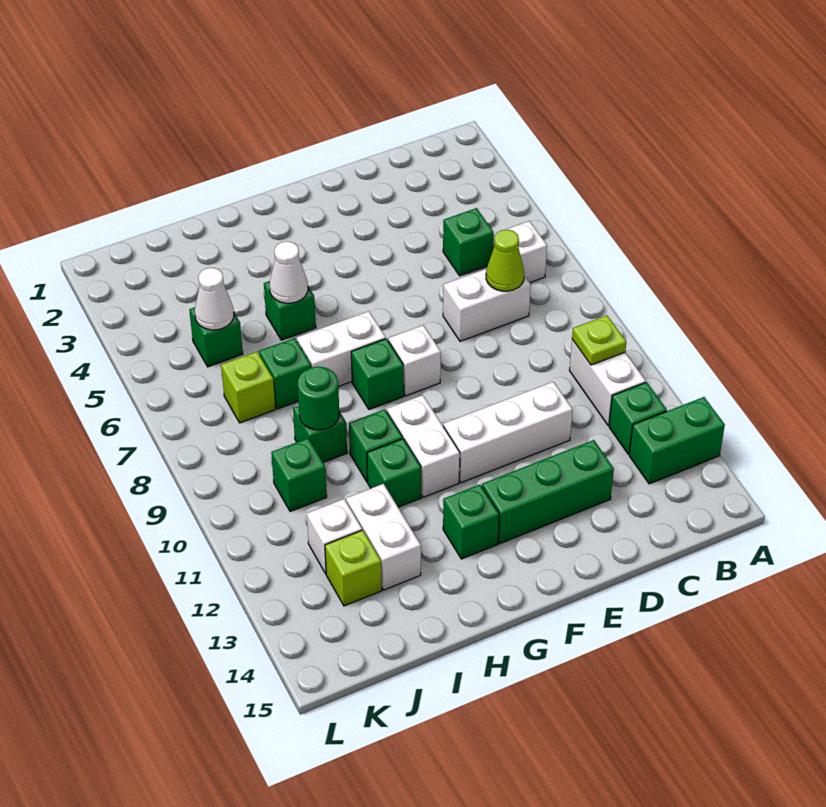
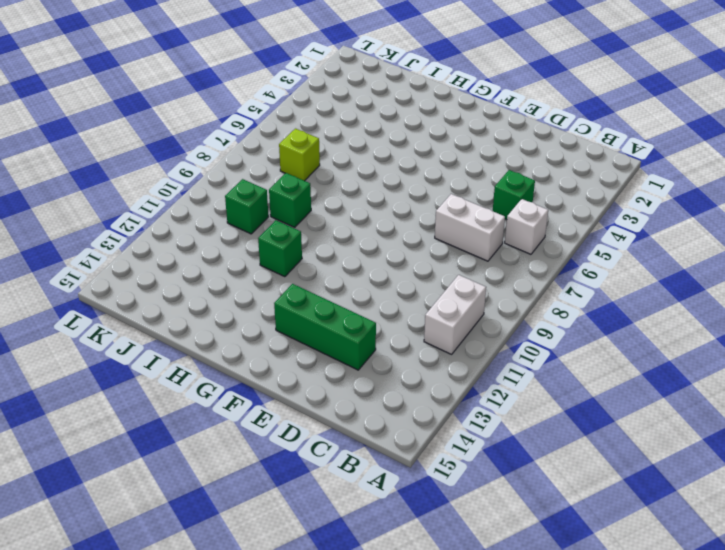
none -> green 1x2 brick [629,397,725,484]
none -> green 1x1 brick [609,382,667,454]
none -> white 1x3 brick [443,382,573,483]

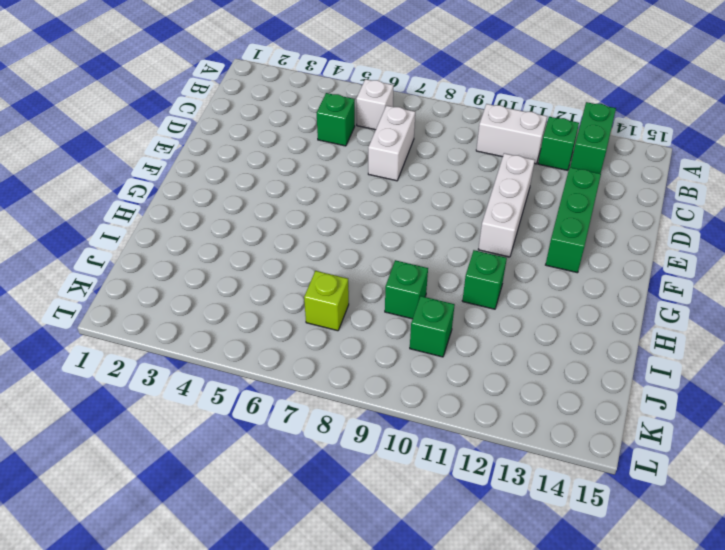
none -> white 1x1 brick [388,325,441,396]
none -> white 1x2 brick [297,311,386,387]
none -> green 1x1 brick [351,339,404,410]

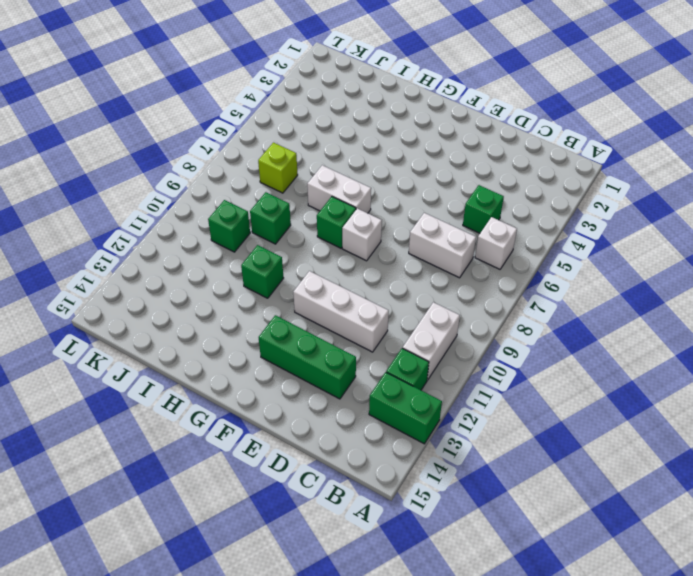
none -> white 1x2 brick [387,395,460,497]
none -> green 1x1 brick [443,485,499,559]
none -> green 1x1 brick [264,281,316,340]

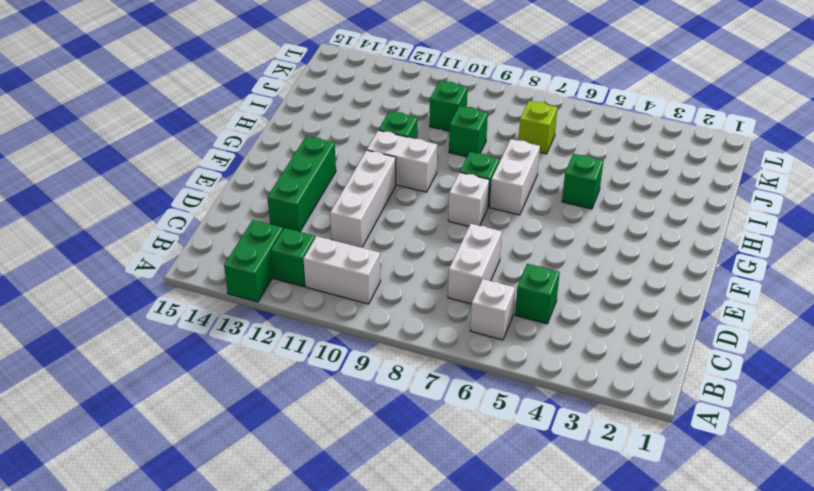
none -> green 1x1 brick [443,485,499,559]
none -> green 1x1 brick [349,409,403,482]
none -> green 1x1 brick [259,338,311,409]

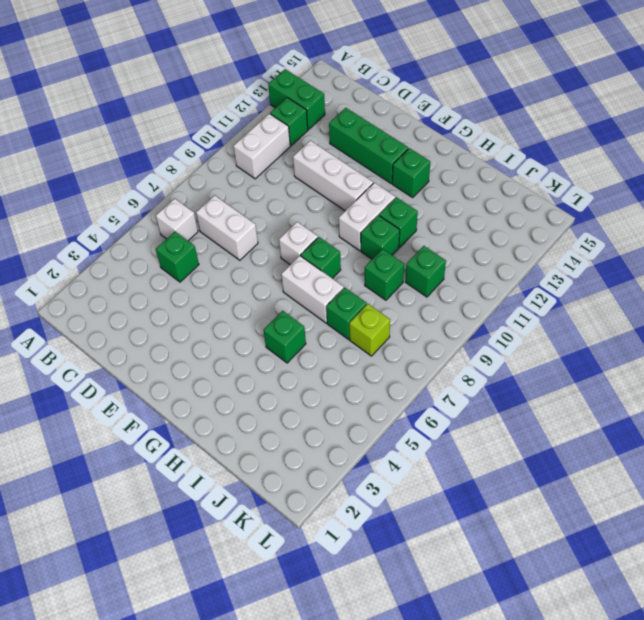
none -> white 1x2 brick [346,484,421,590]
none -> green 1x1 brick [189,307,243,367]
none -> white 1x1 brick [307,499,362,574]

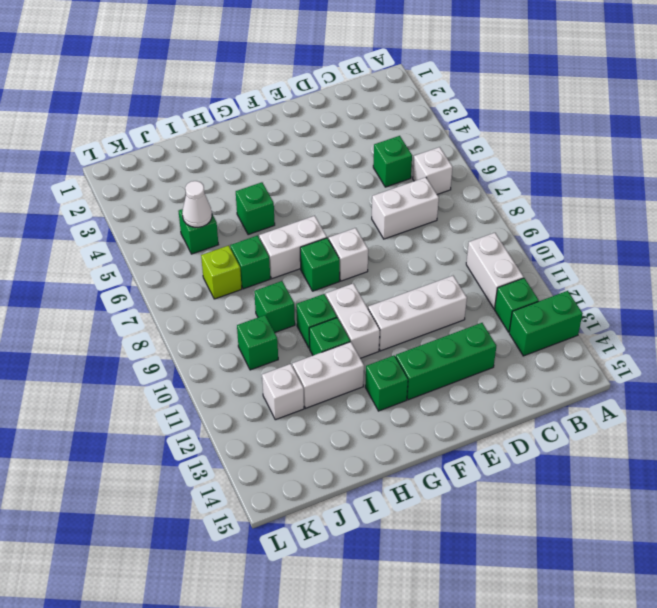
white 1x2 brick [292,342,364,408] -> white 1x2 brick turned to [346,484,421,590]
none -> lime 1x1 brick [325,530,382,606]
none -> lime 1x1 plate [572,315,626,365]
none -> lime 1x1 cone [486,230,524,291]

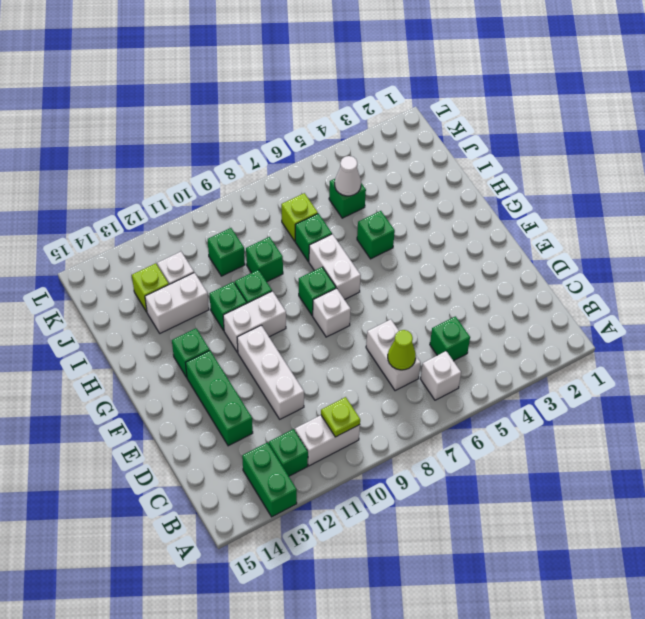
none -> white 1x1 cone [269,241,308,303]
none -> green 1x1 round brick [297,366,339,430]

